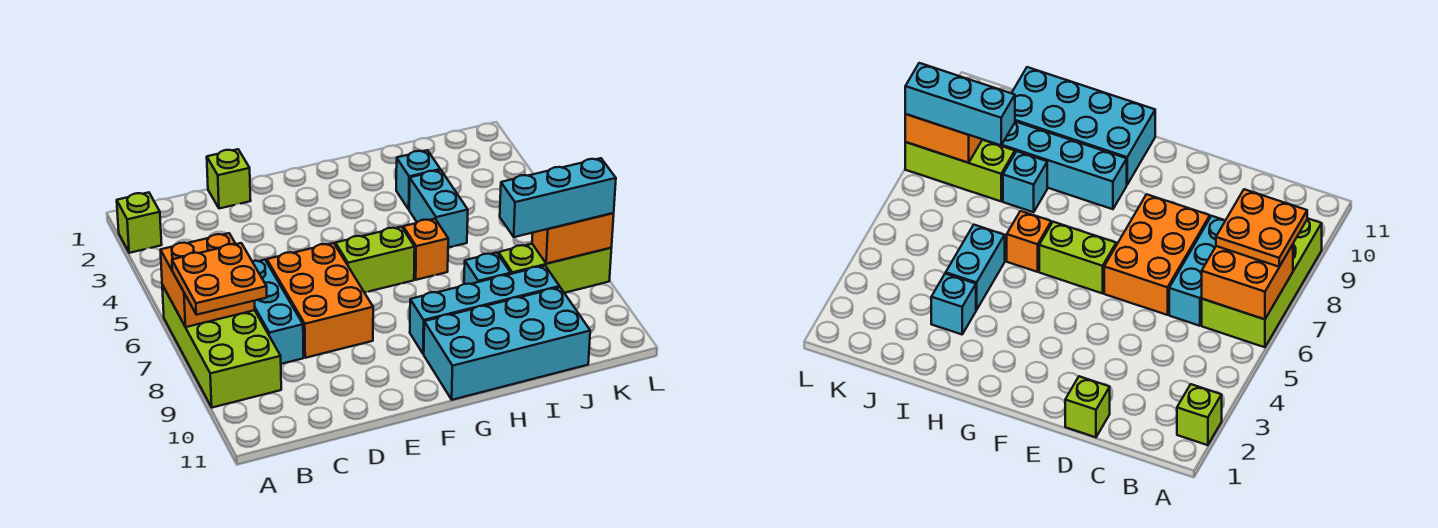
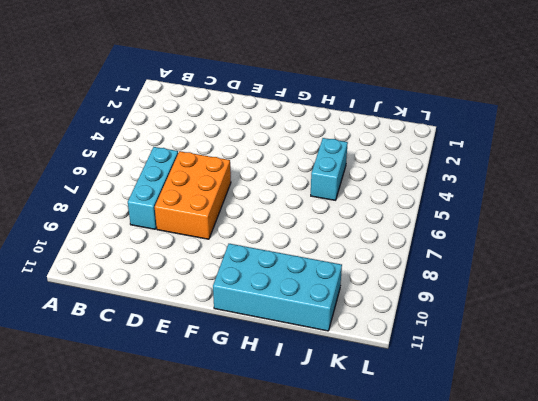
none -> lime 1x1 brick [117,192,162,253]
none -> lime 2x4 brick [162,285,281,408]
none -> lime 1x1 brick [207,149,251,209]

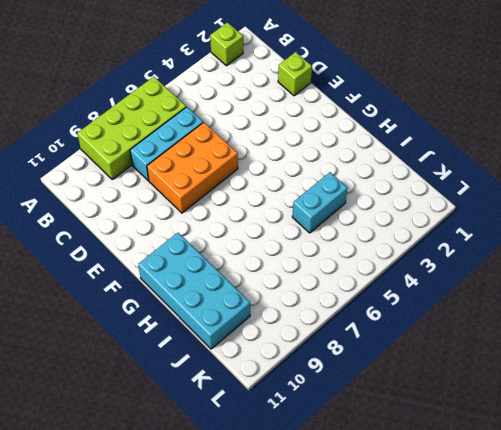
none -> lime 1x2 brick [335,227,415,293]
none -> cyan 1x4 brick [410,266,560,354]
none -> orange 1x1 brick [403,219,448,280]

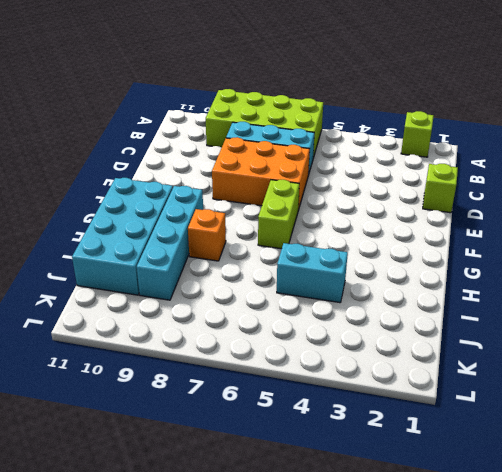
orange 1x1 brick [188,209,226,261] -> orange 1x1 brick moved to [403,219,448,280]
none -> cyan 1x1 brick [396,150,440,209]
none -> cyan 1x1 brick [464,253,511,284]
none -> lime 1x3 brick [498,244,611,293]

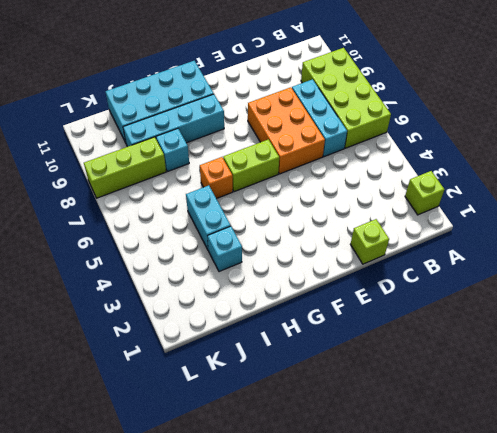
none -> orange 2x2 brick [161,233,255,327]
none -> orange 1x2 brick [532,213,614,264]
none -> orange 2x2 plate [172,243,267,315]

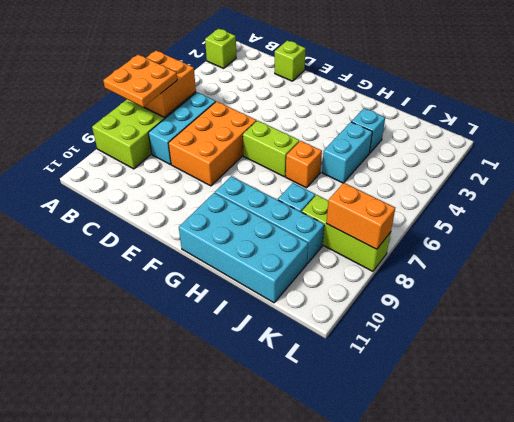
none -> cyan 1x3 brick [500,158,616,237]

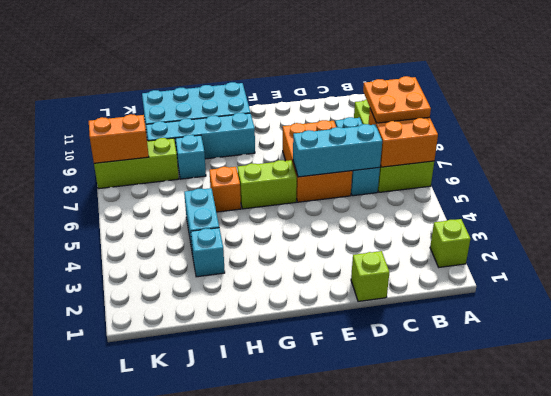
cyan 1x3 brick [293,124,382,177] -> cyan 1x3 brick moved to [500,158,616,237]

